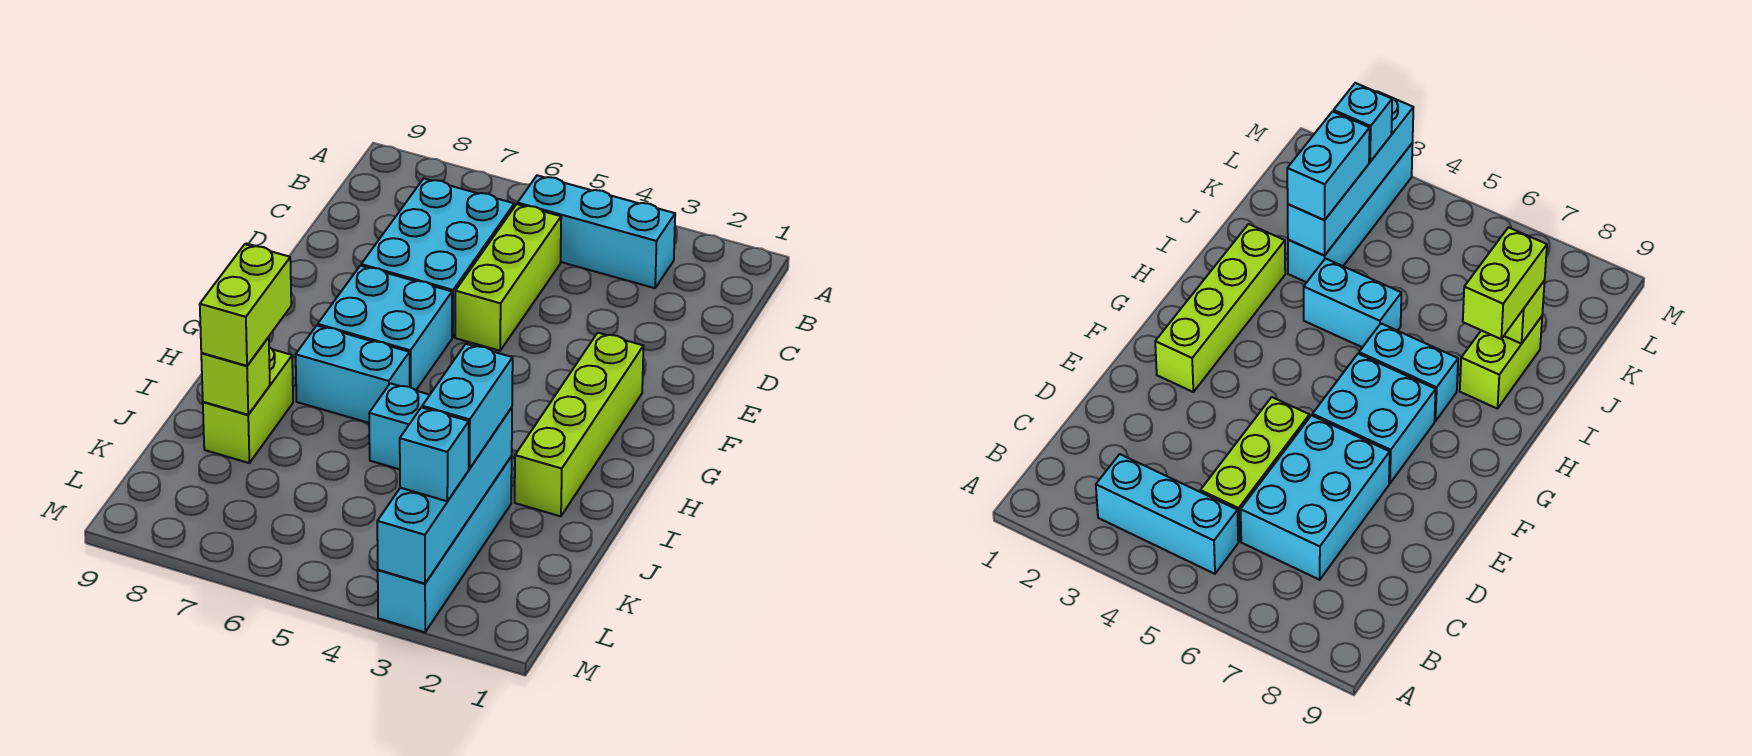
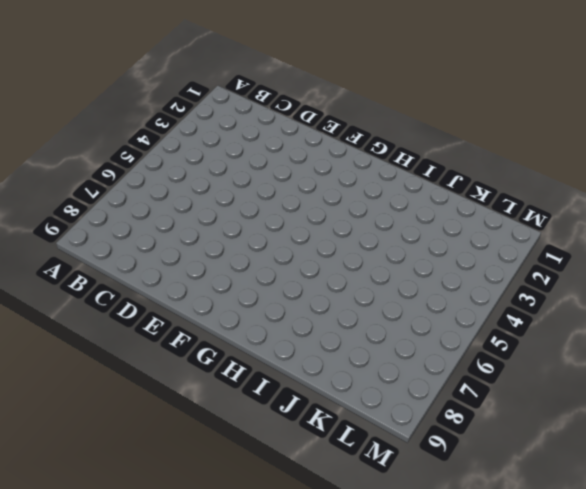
none -> cyan 1x3 brick [518,175,675,288]
none -> lime 1x3 brick [455,204,561,351]
none -> cyan 2x3 brick [361,179,514,337]

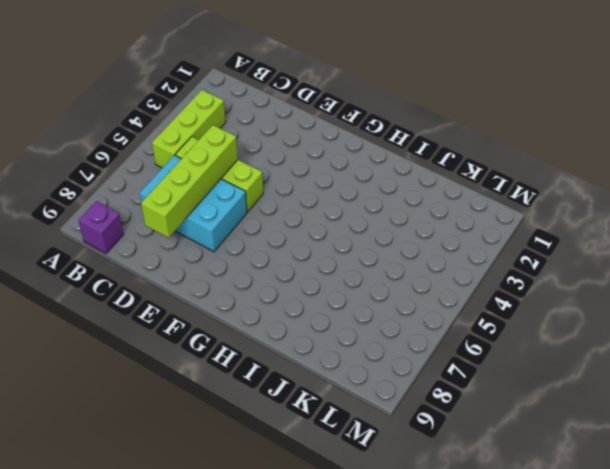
lime 1x3 brick [152,90,226,168] -> cyan 1x3 brick [518,175,675,288]
purple 1x1 brick [78,201,124,254] -> none
lime 1x4 brick [141,125,238,238] -> lime 1x4 brick turned to [515,333,644,516]
none -> cyan 2x2 brick [318,266,452,390]
none -> cyan 1x2 brick [296,325,410,423]
none -> cyan 1x2 brick [369,383,429,469]

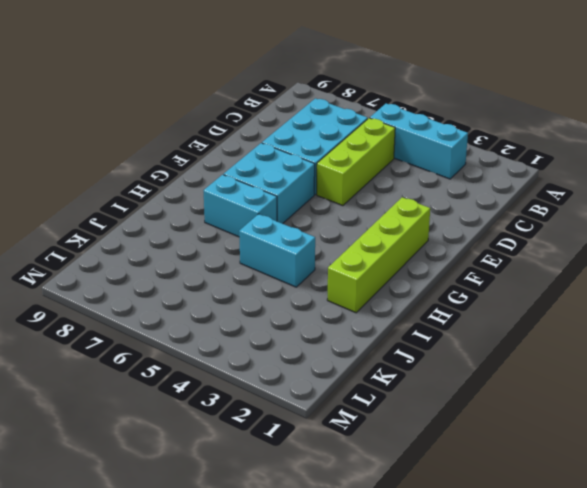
none -> lime 1x2 brick [203,347,293,463]
none -> cyan 1x4 brick [378,456,512,632]
none -> cyan 1x4 brick [377,407,512,584]

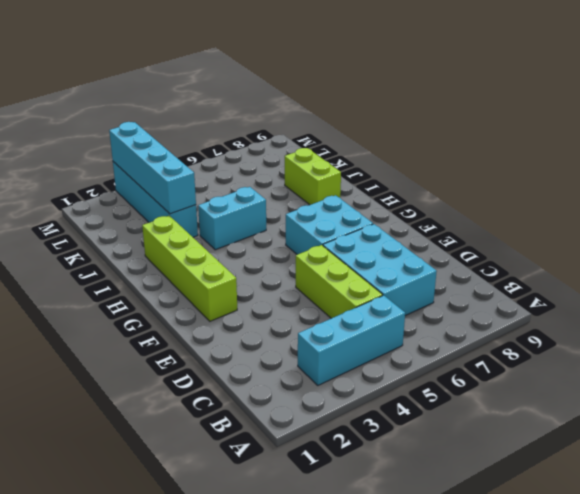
none -> cyan 1x2 brick [296,325,410,423]
none -> lime 1x1 brick [201,338,270,415]
none -> lime 1x2 brick [200,244,291,366]

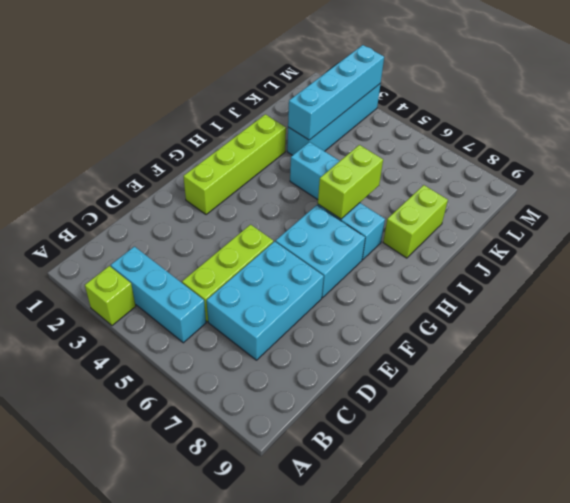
lime 1x1 brick [85,266,136,326] -> lime 1x1 brick moved to [201,338,270,415]
lime 1x2 brick [318,145,383,219] -> lime 1x2 brick moved to [200,244,291,366]
none -> cyan 1x2 brick [422,344,513,469]
none -> cyan 1x1 brick [400,407,469,501]

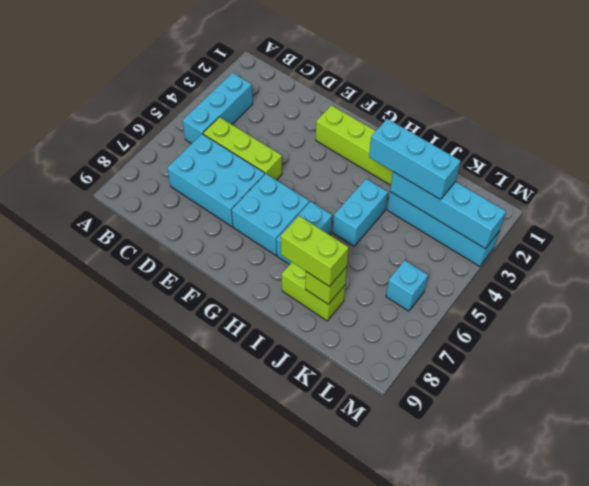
cyan 1x3 brick [369,119,461,199] -> cyan 1x2 brick [422,344,513,469]
cyan 1x1 brick [386,260,428,311] -> cyan 1x1 brick moved to [400,407,469,501]

